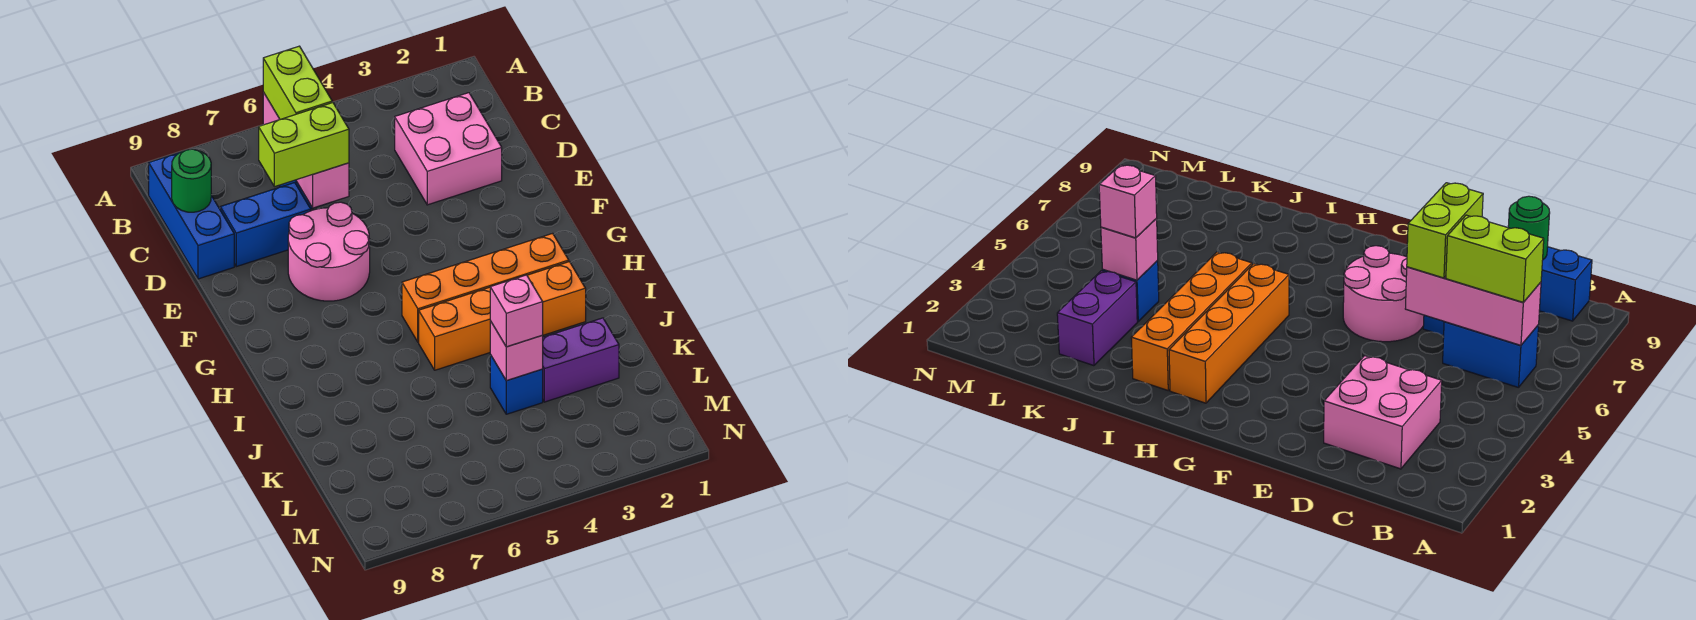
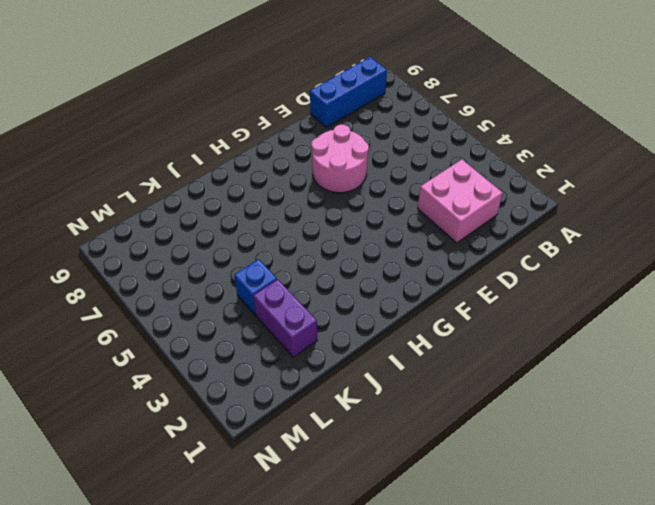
none -> blue 1x2 brick [1443,322,1539,388]
none -> blue 1x2 brick [220,182,311,267]
none -> orange 1x4 brick [402,233,569,342]

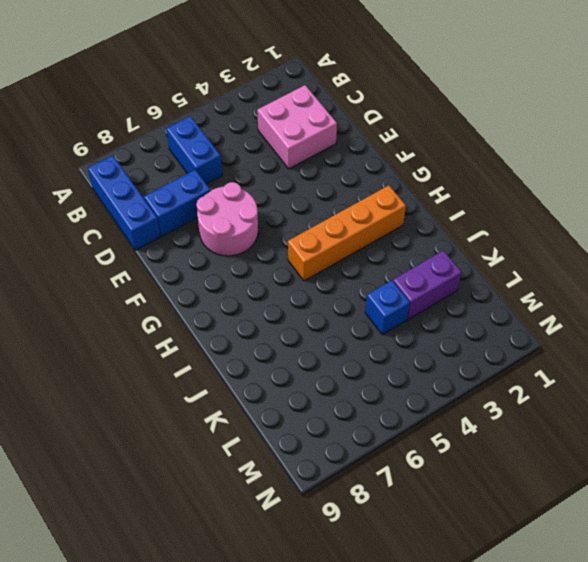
none -> orange 1x4 brick [419,262,586,370]
none -> pink 1x3 brick [263,92,349,208]
none -> green 1x1 round brick [172,149,211,212]

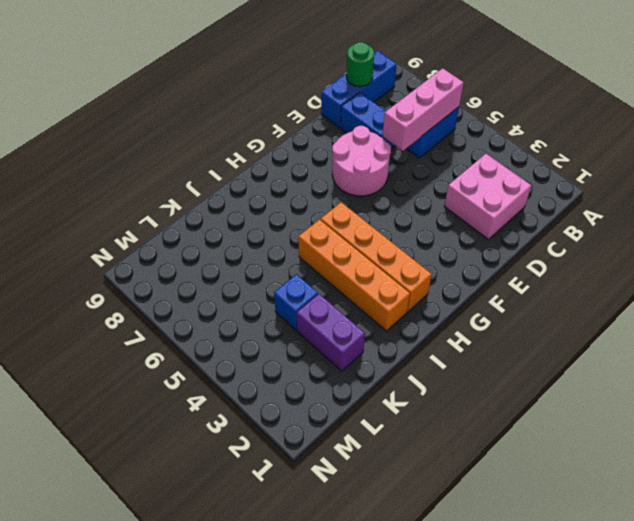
none -> pink 1x1 brick [490,321,543,381]
none -> lime 1x2 brick [263,46,332,119]
none -> lime 1x2 brick [259,102,349,187]

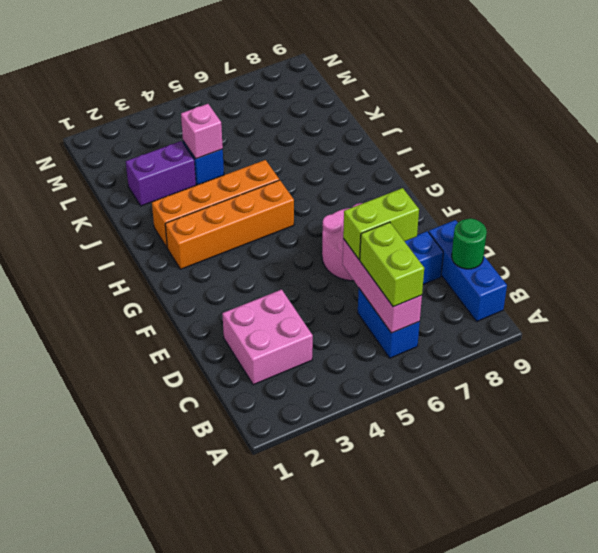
none -> pink 1x1 brick [490,275,543,347]

